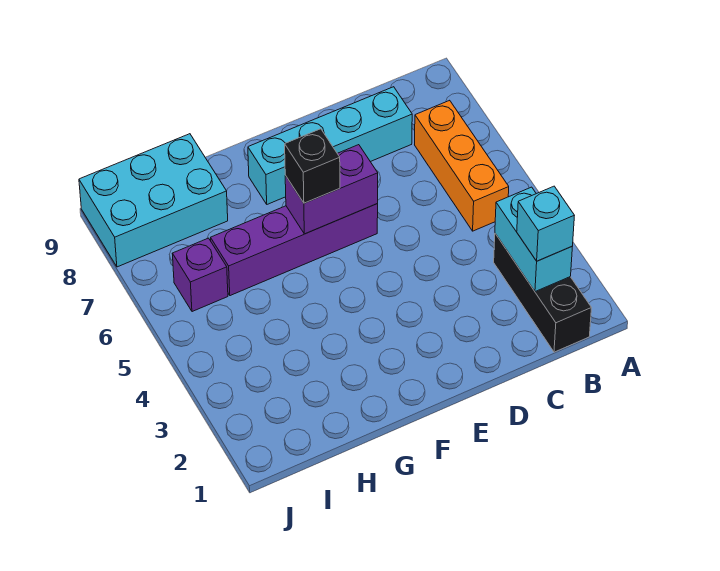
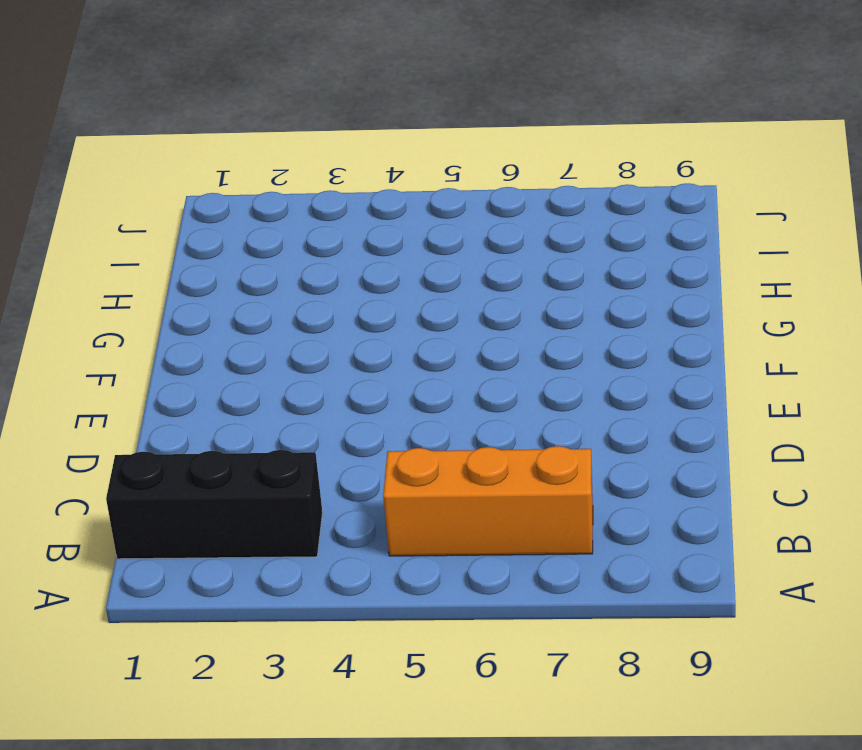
none -> cyan 1x4 brick [248,87,412,204]
none -> purple 1x4 brick [211,204,378,296]

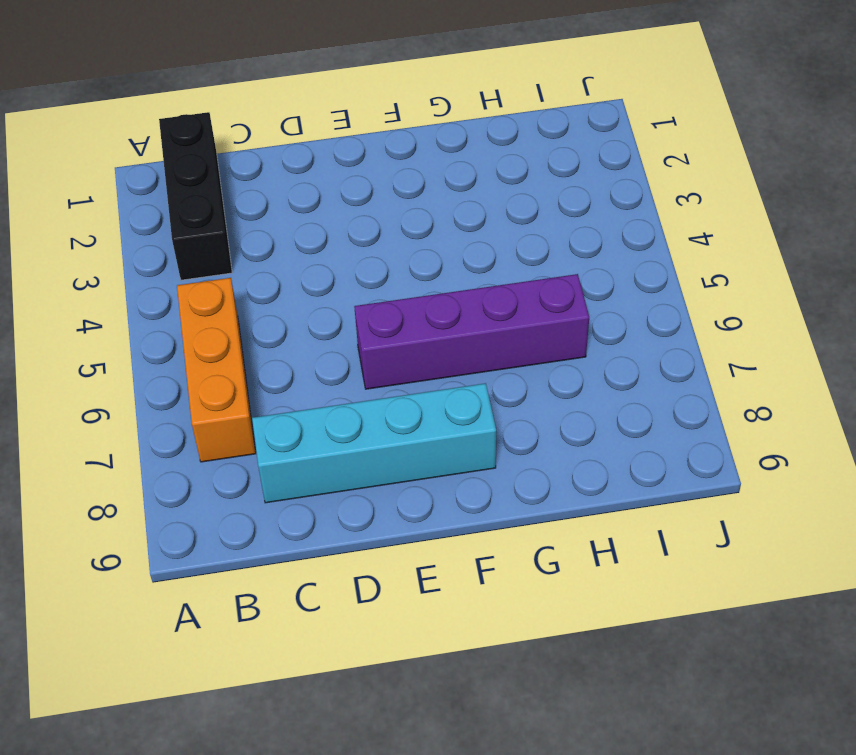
none -> cyan 2x3 brick [79,134,228,267]
none -> purple 1x1 brick [172,238,228,312]

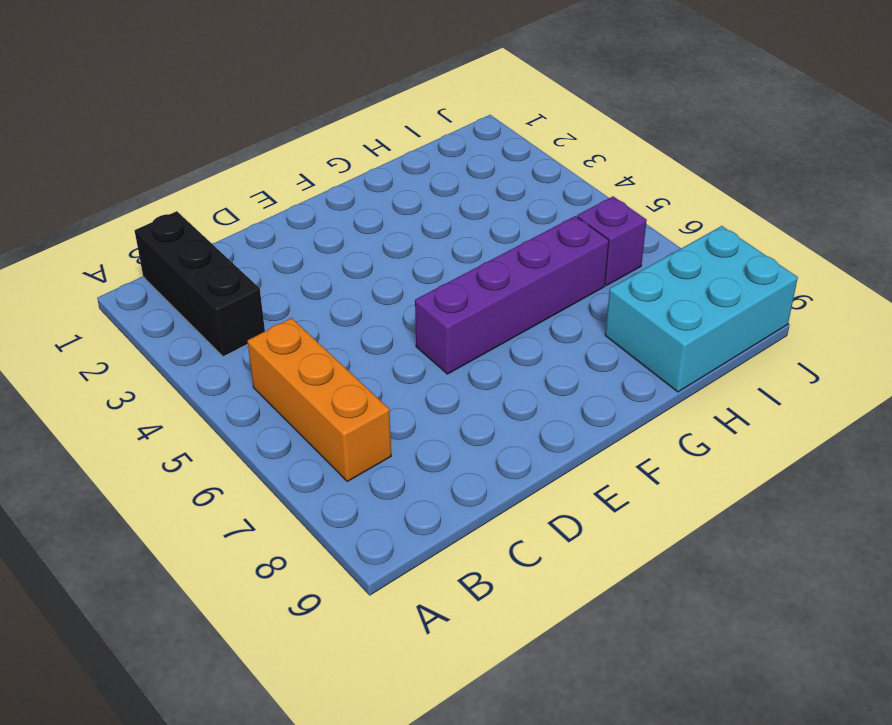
none -> cyan 1x4 brick [248,87,412,204]
none -> cyan 1x2 brick [495,187,572,292]

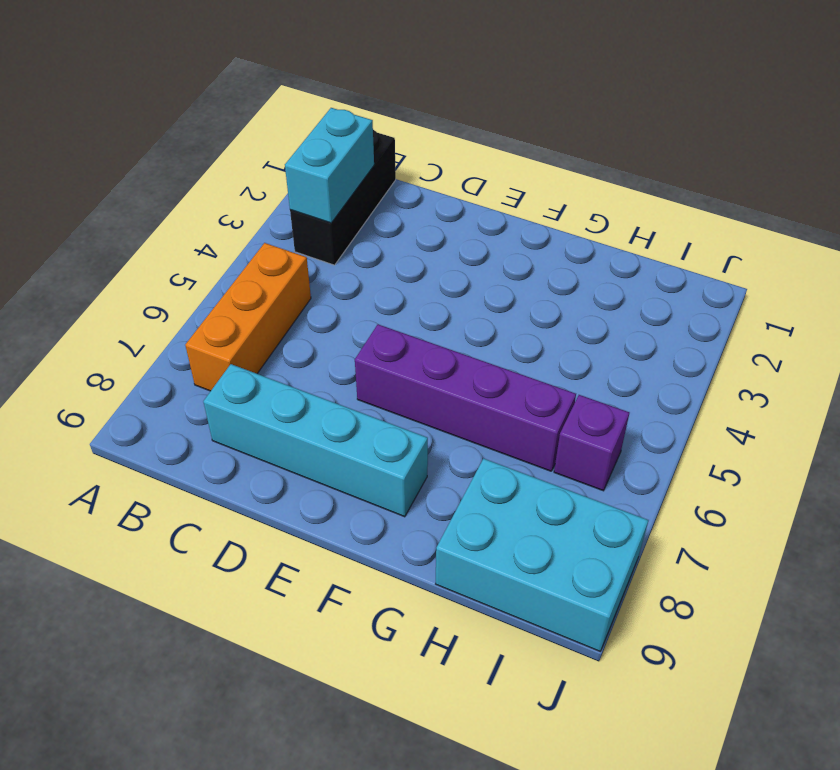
none -> purple 1x2 brick [285,145,378,234]
none -> cyan 1x1 brick [517,186,574,261]

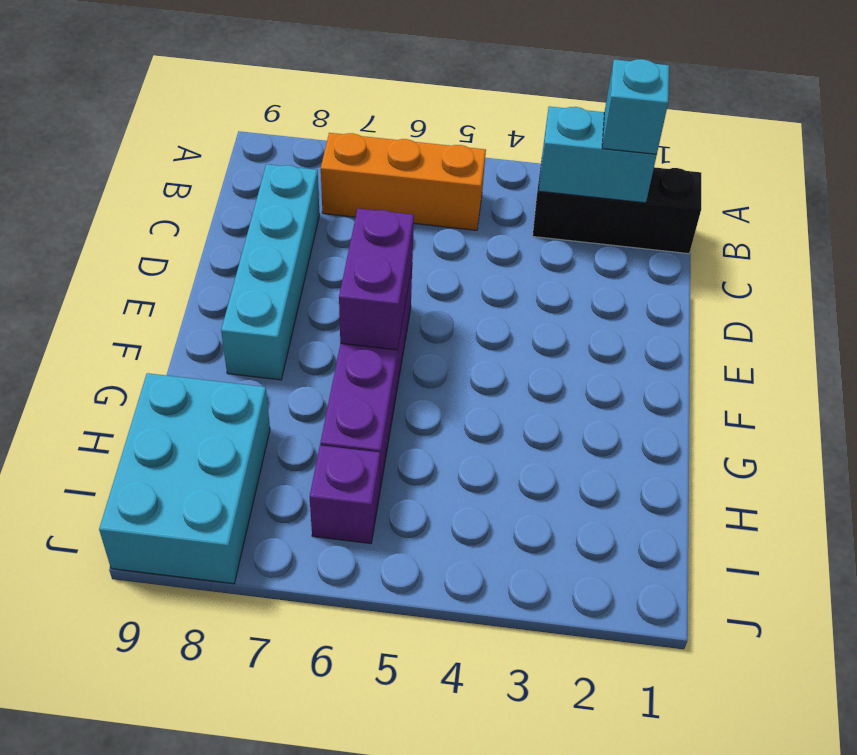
none -> black 1x1 brick [285,129,340,203]

